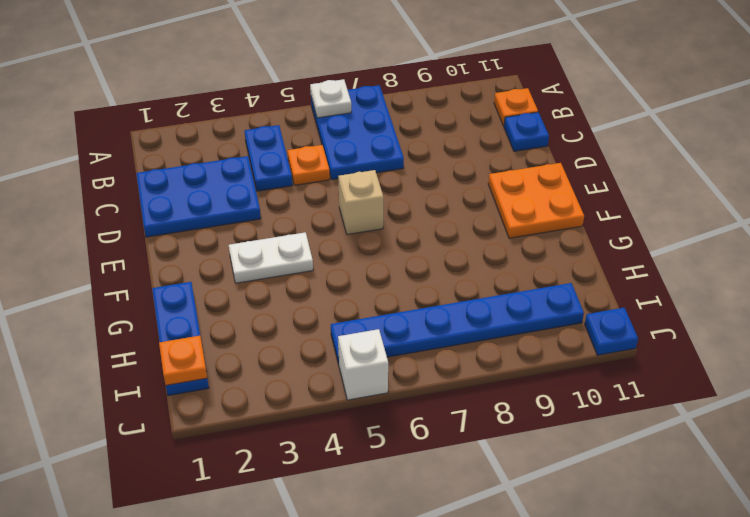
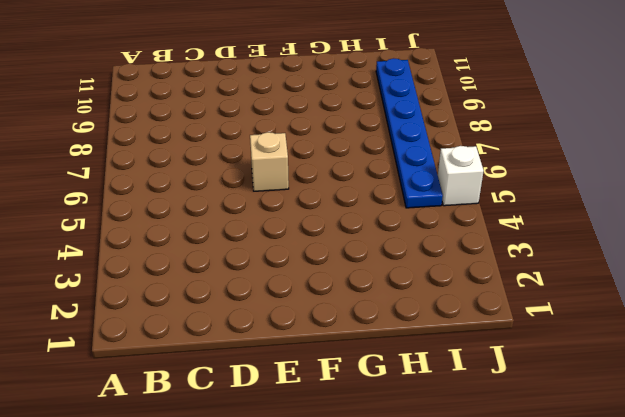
none -> blue 2x3 plate [311,85,404,180]
none -> blue 1x2 plate [245,125,292,191]
none -> orange 1x1 plate [494,88,538,126]

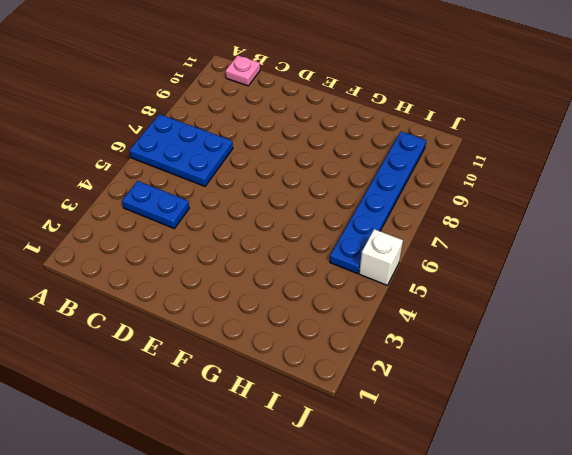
pink 1x1 plate [225,55,260,86] -> orange 1x1 plate [494,88,538,126]
none -> blue 2x3 plate [136,156,261,237]
none -> orange 1x1 plate [287,145,330,185]
none -> blue 1x1 plate [504,112,549,151]

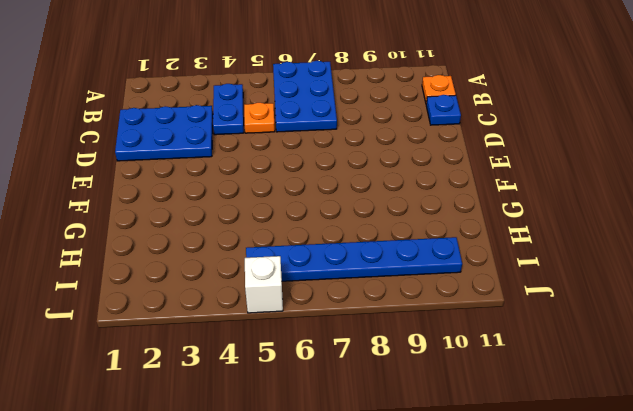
none -> tan 1x1 brick [338,170,383,235]
none -> orange 2x2 plate [488,163,584,238]
none -> white 1x2 plate [229,232,313,283]

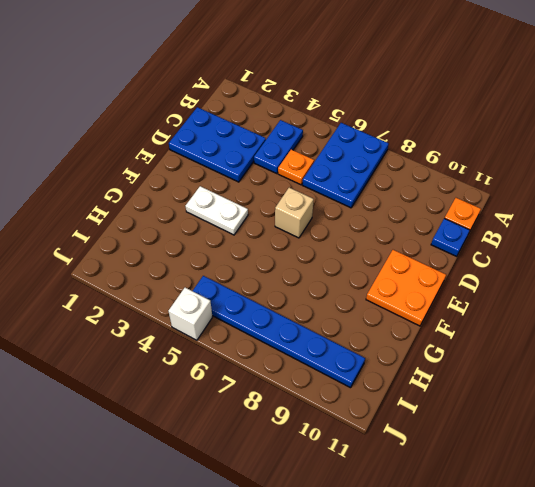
none -> blue 1x3 plate [152,282,209,396]
none -> blue 1x1 plate [585,308,638,355]
none -> white 1x1 plate [310,79,351,118]

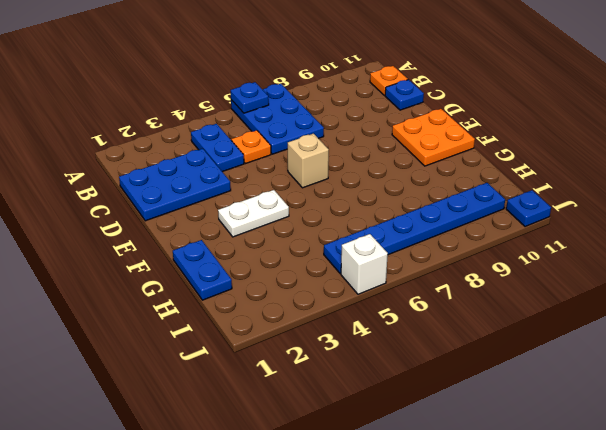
blue 1x1 plate [231,82,269,113] -> white 1x1 plate [310,79,351,118]
blue 1x2 plate [173,240,232,300] -> blue 1x3 plate [152,282,209,396]
none -> orange 1x1 plate [159,336,207,385]

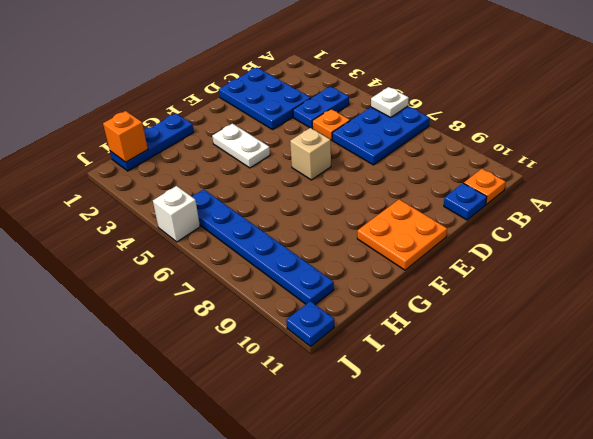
orange 1x1 brick [103,111,148,162] -> orange 1x1 plate [159,336,207,385]

